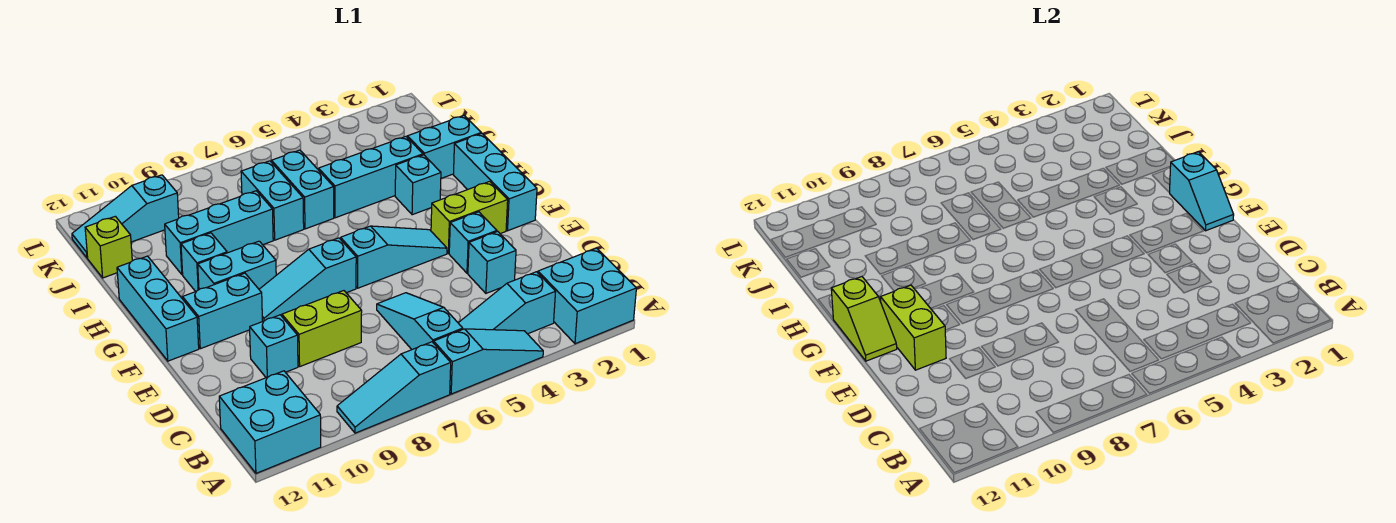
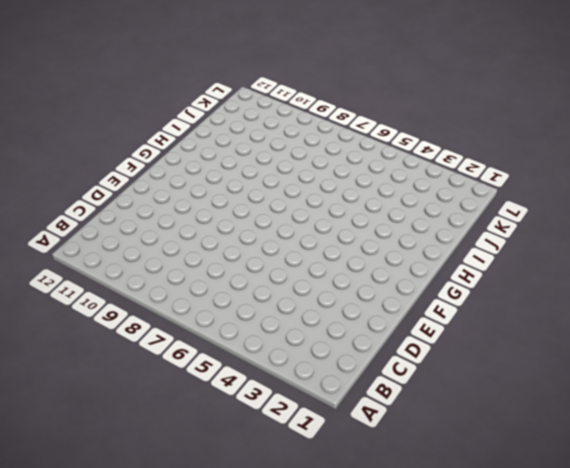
none -> cyan 2x2 brick [538,248,636,344]
none -> cyan 1x3 slope [434,329,543,394]
none -> cyan 1x3 slope [337,342,451,433]

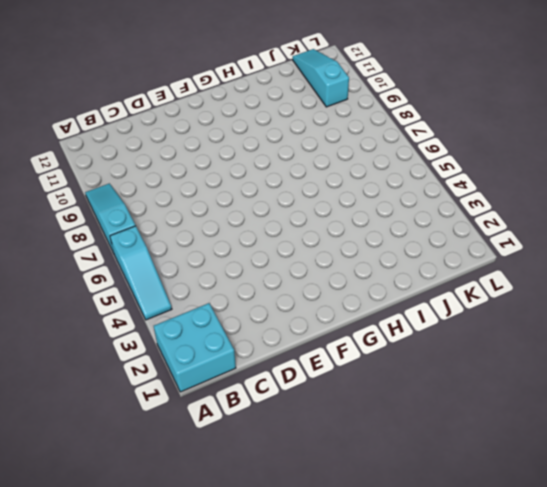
none -> cyan 2x2 brick [219,371,321,473]
none -> cyan 1x3 slope [459,272,556,334]
none -> cyan 1x3 slope [377,293,463,349]

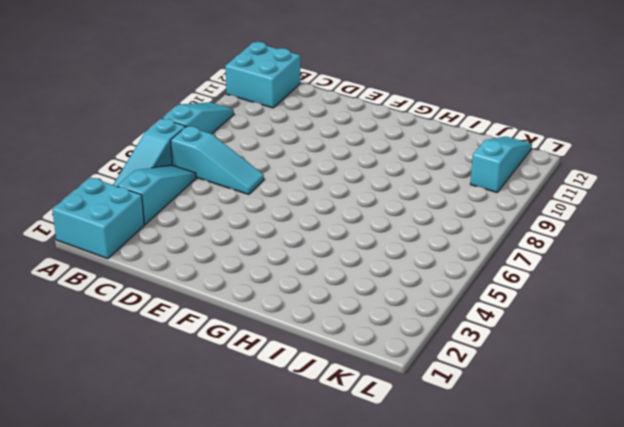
none -> cyan 1x1 brick [468,231,516,293]
none -> lime 1x2 brick [282,291,362,366]
none -> cyan 1x1 brick [250,315,298,378]

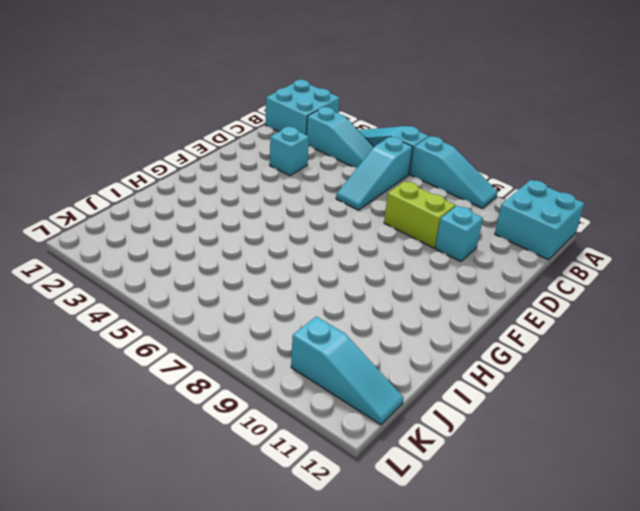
none -> cyan 1x1 brick [449,212,497,273]
none -> cyan 1x3 brick [453,134,537,231]
none -> lime 1x2 brick [431,181,508,253]

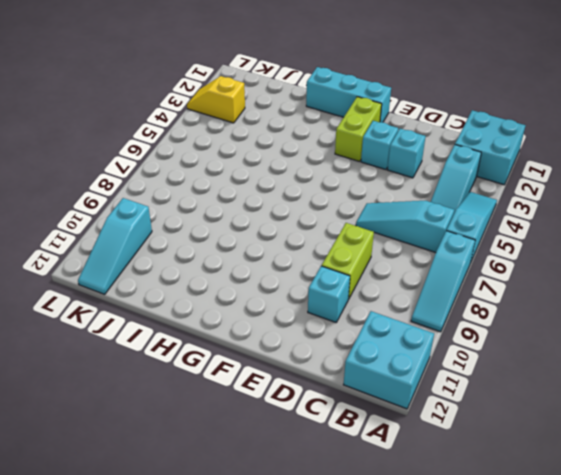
yellow 1x2 slope [187,76,245,123] -> none
none -> cyan 1x3 slope [341,226,447,288]
none -> cyan 1x3 slope [259,238,356,321]
none -> cyan 1x2 brick [183,273,262,349]

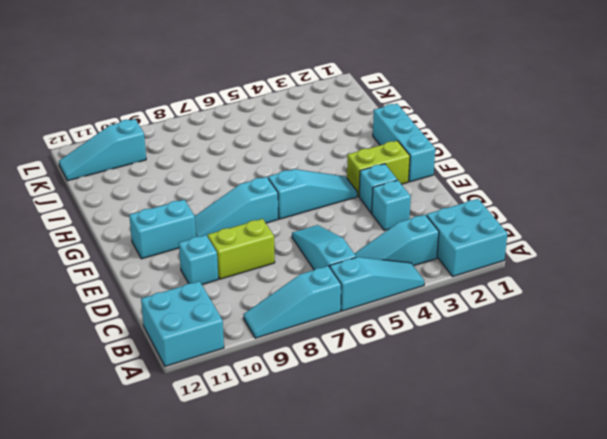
none -> cyan 1x3 brick [117,256,199,361]
none -> cyan 1x2 brick [198,241,276,289]
none -> cyan 1x1 brick [395,155,441,215]

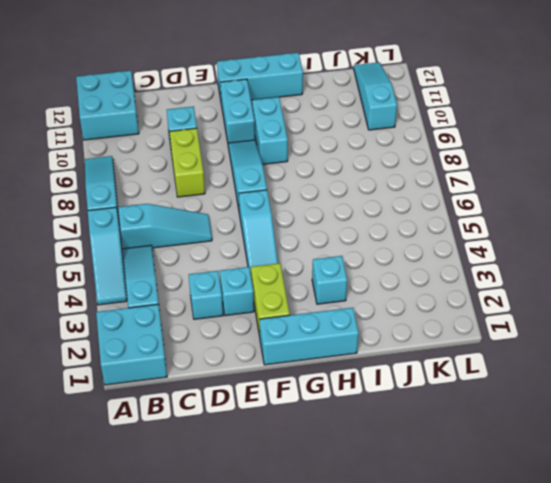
none -> cyan 1x1 brick [181,233,227,292]
none -> cyan 1x2 brick [407,116,481,178]
none -> cyan 1x3 brick [319,137,423,218]

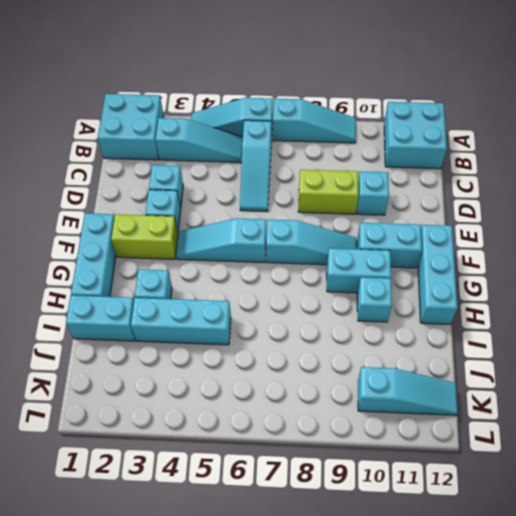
none -> cyan 1x2 brick [271,150,334,229]
none -> cyan 1x2 brick [241,161,304,240]
none -> cyan 1x3 brick [165,191,273,275]

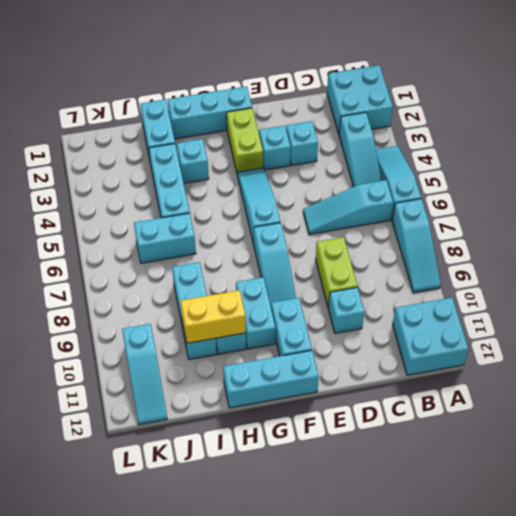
yellow 1x2 brick [180,290,246,343] -> none
none -> cyan 1x2 brick [241,161,304,240]
none -> lime 1x1 brick [85,216,132,278]
none -> lime 1x2 brick [881,285,946,370]

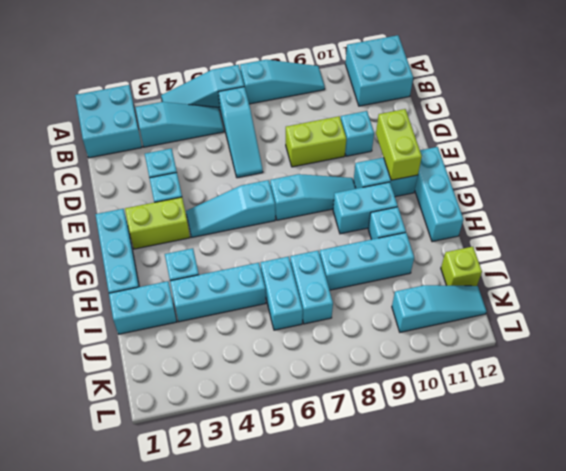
none -> cyan 1x2 slope [1170,152,1234,231]
none -> lime 1x2 slope [831,277,897,361]

